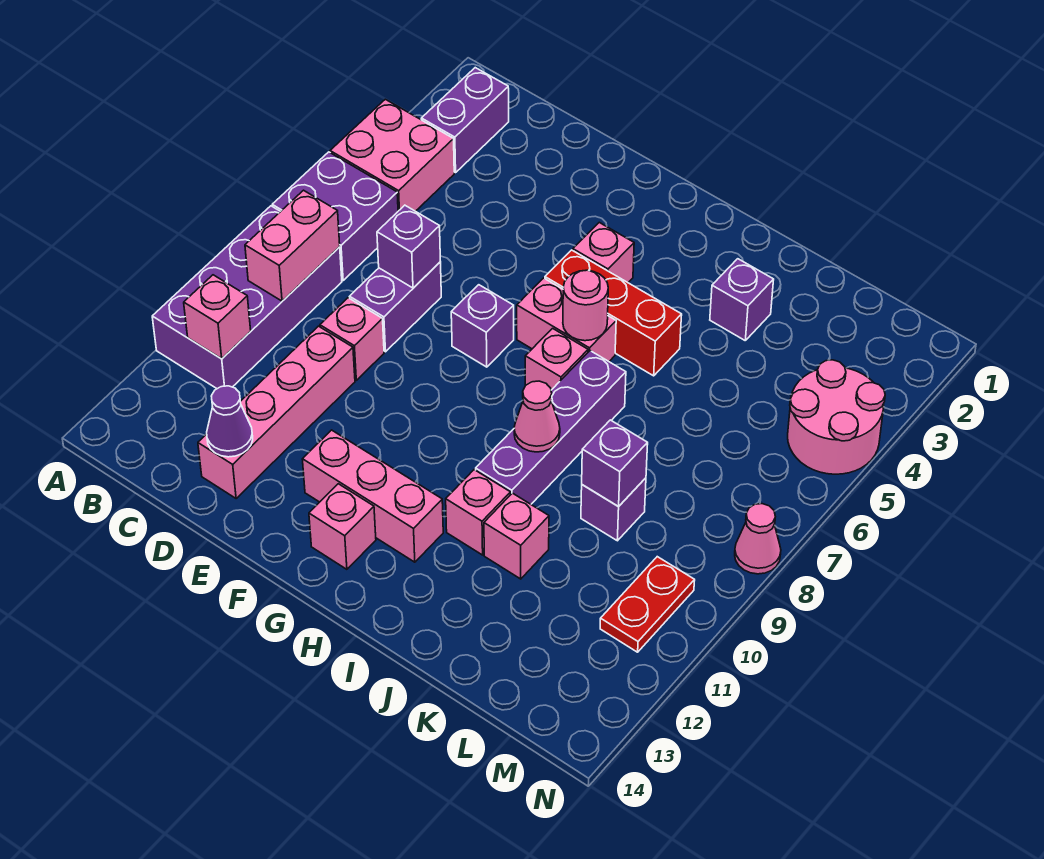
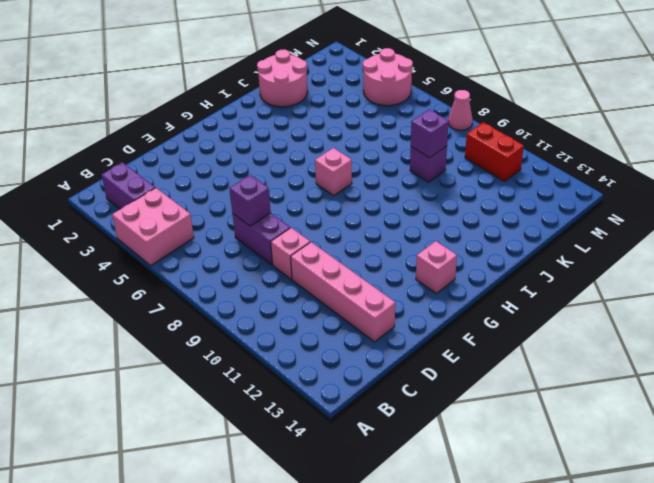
pink 2x2 round brick [257,49,308,107] -> none
red 1x2 brick [465,122,524,181] -> red 1x2 plate [600,557,695,652]
none -> purple 2x2 brick [272,152,398,280]
none -> purple 2x4 brick [152,206,342,389]
none -> purple 1x1 brick [451,285,514,367]

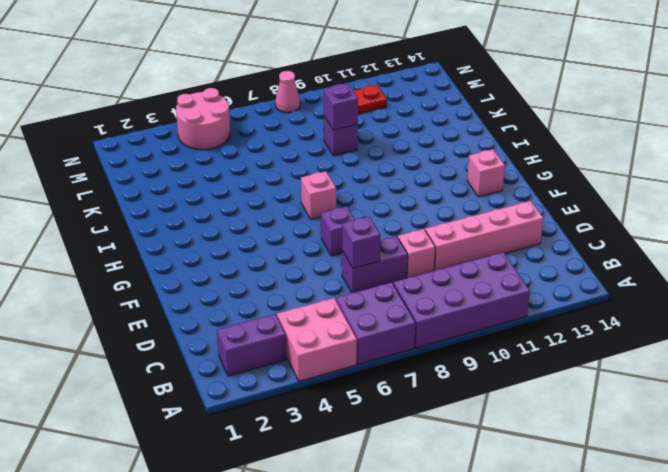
none -> pink 1x3 brick [302,430,443,562]
none -> pink 1x1 brick [573,223,634,282]
none -> red 1x3 brick [545,250,682,376]

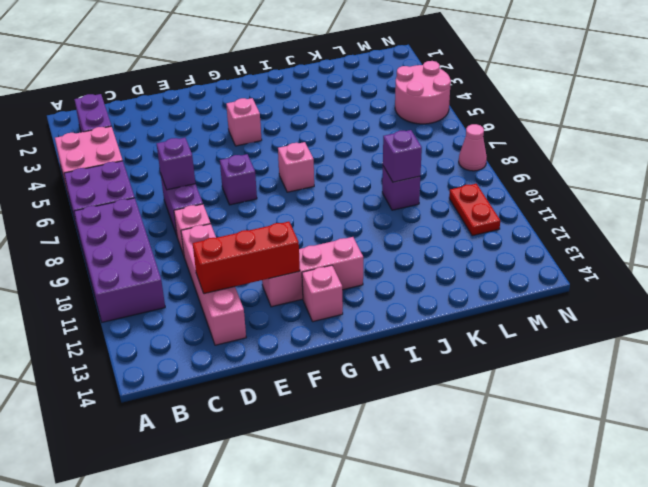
red 1x3 brick [193,222,300,294] -> red 1x3 brick moved to [545,250,682,376]
none -> pink 1x2 brick [517,278,616,361]
none -> purple 1x4 brick [476,351,626,504]
none -> pink 1x1 brick [446,470,510,555]

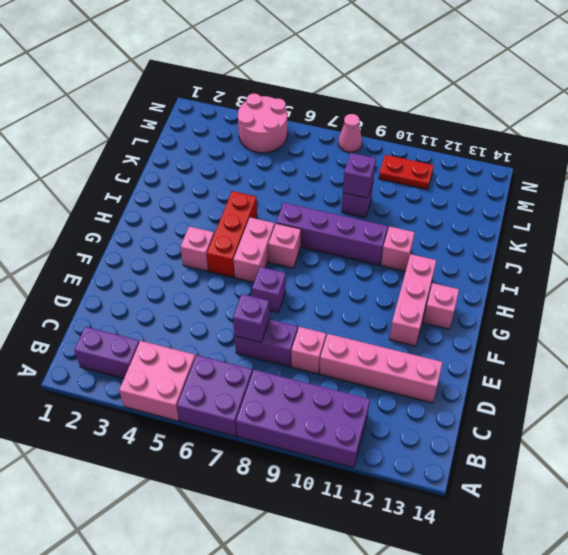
none -> purple 1x1 brick [710,259,774,340]
none -> pink 1x1 brick [484,493,549,579]
none -> pink 1x2 brick [245,190,340,301]

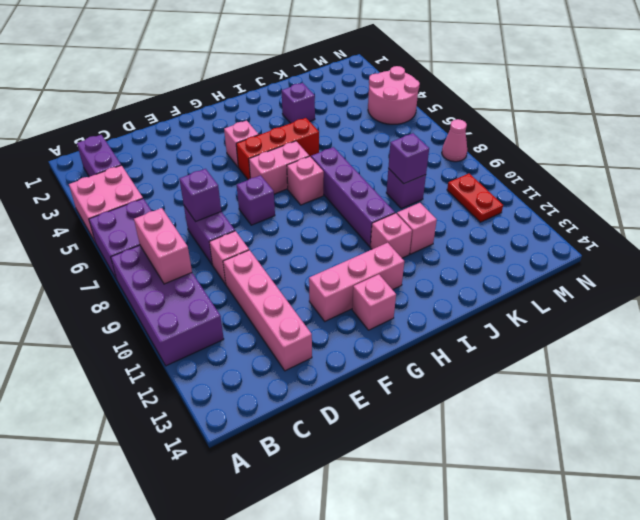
none -> pink 1x1 brick [184,275,251,359]
none -> purple 1x1 cone [207,386,253,457]
none -> pink 1x1 round brick [563,270,608,341]

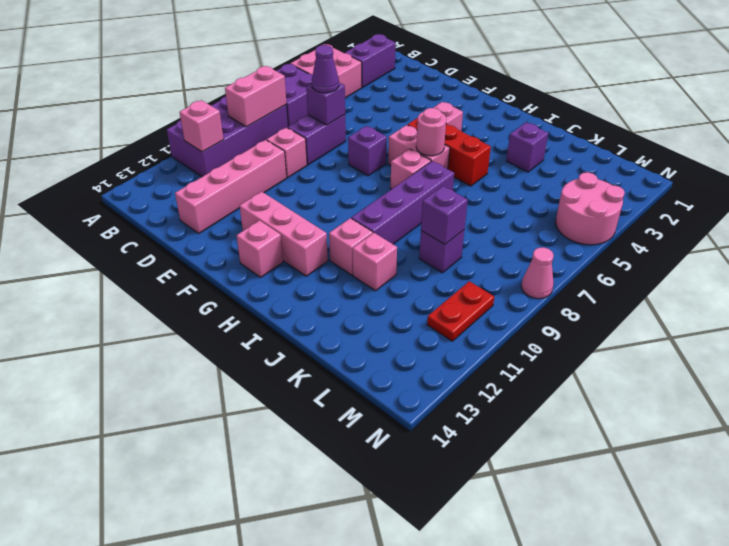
purple 1x1 cone [312,45,339,93] -> purple 1x1 cone moved to [207,386,253,457]
none -> pink 1x1 cone [514,381,560,452]

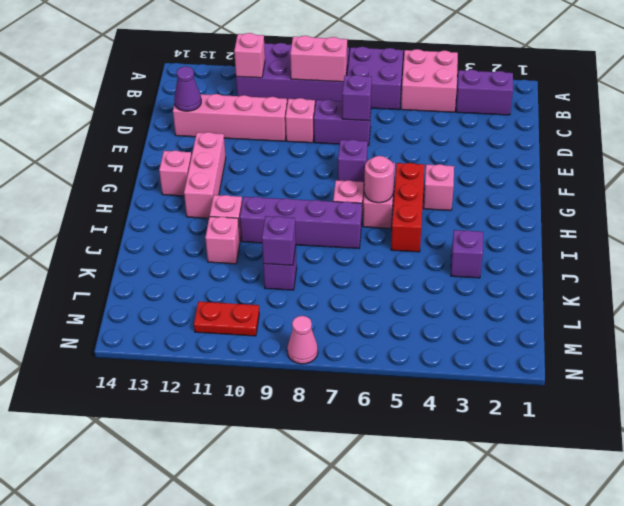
none -> pink 2x2 round brick [788,360,885,474]
none -> pink 1x1 cone [514,381,560,452]

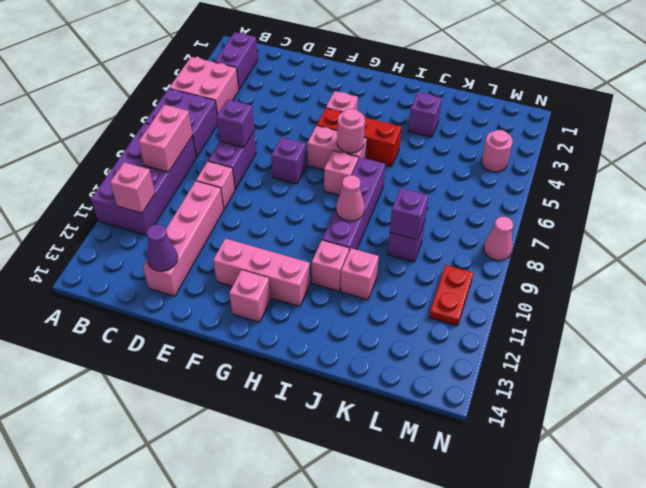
pink 1x1 round brick [481,130,513,172] -> pink 2x2 round brick [788,360,885,474]

